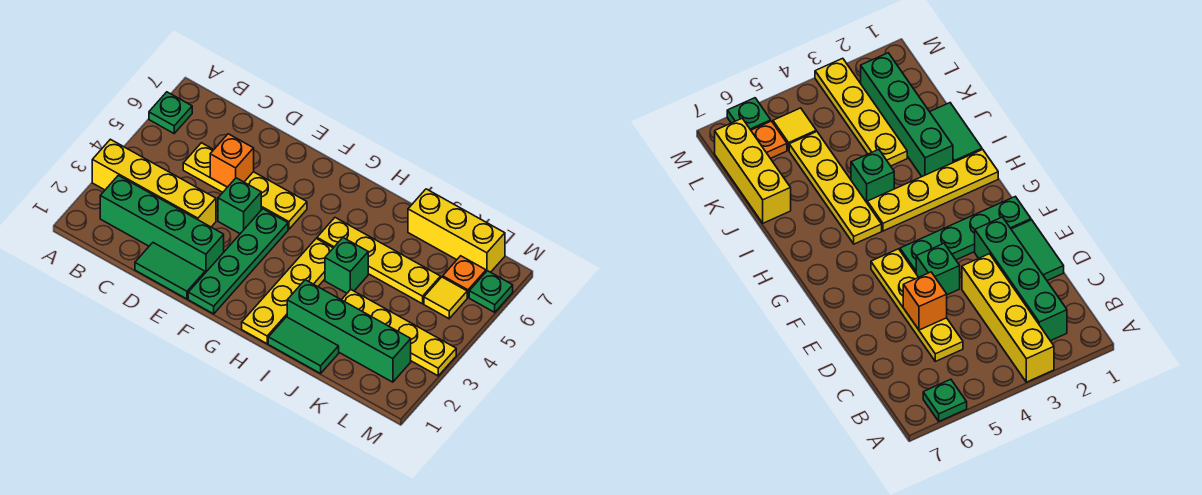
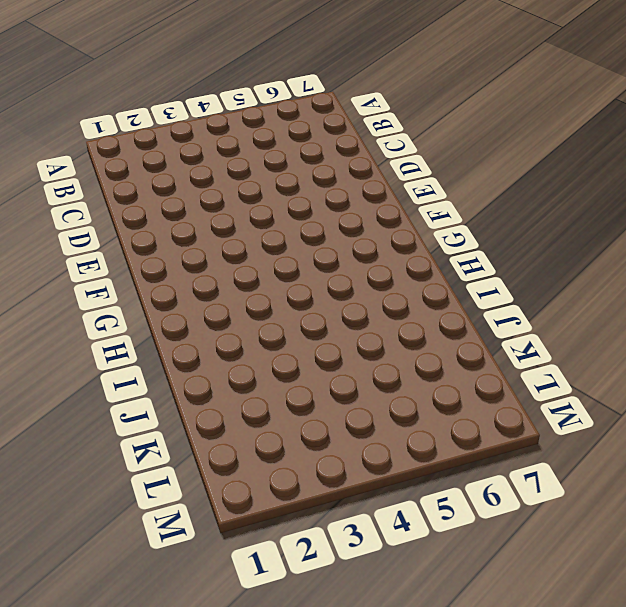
none -> yellow 1x4 brick [92,139,216,227]
none -> green 1x1 plate [149,92,192,133]
none -> green 1x4 brick [100,175,224,273]

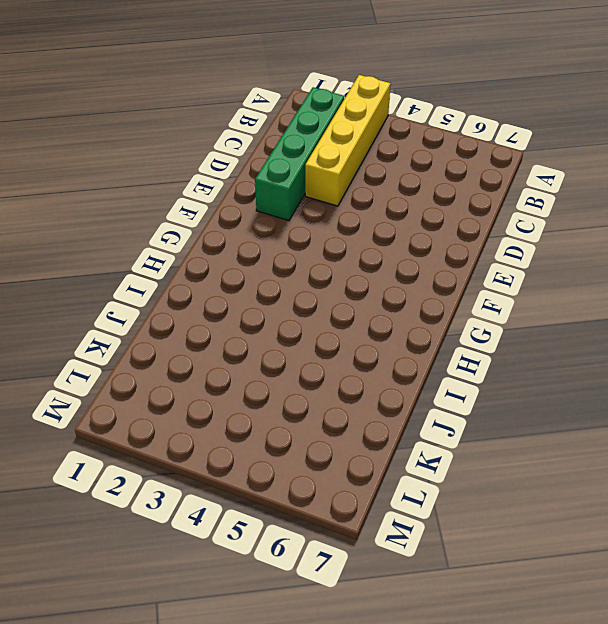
none -> green 1x1 plate [149,92,192,133]
none -> yellow 1x4 plate [183,143,307,229]
none -> green 1x2 tile [135,243,205,299]

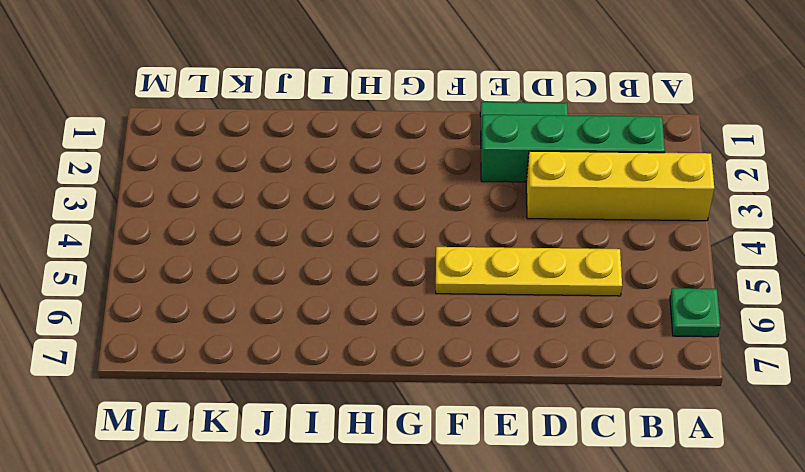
none -> green 1x1 brick [218,178,261,234]
none -> green 1x4 plate [188,209,288,314]
none -> yellow 1x4 plate [242,239,333,344]

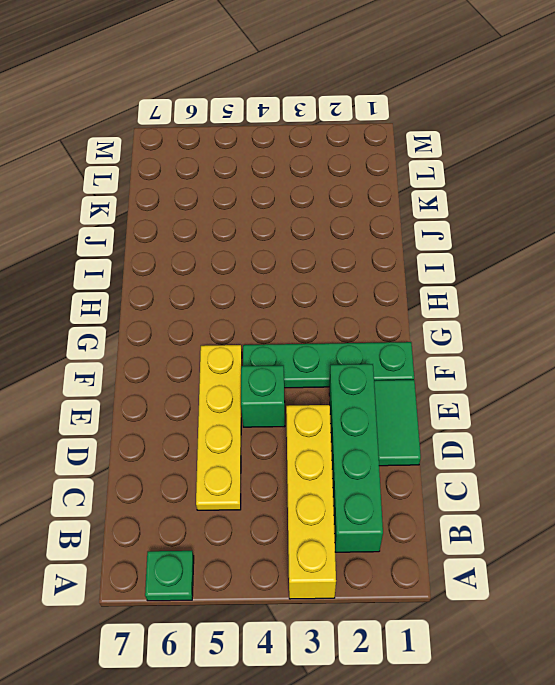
none -> yellow 1x4 plate [242,239,333,344]
none -> yellow 1x4 plate [317,218,440,304]
none -> green 1x2 tile [268,317,339,373]

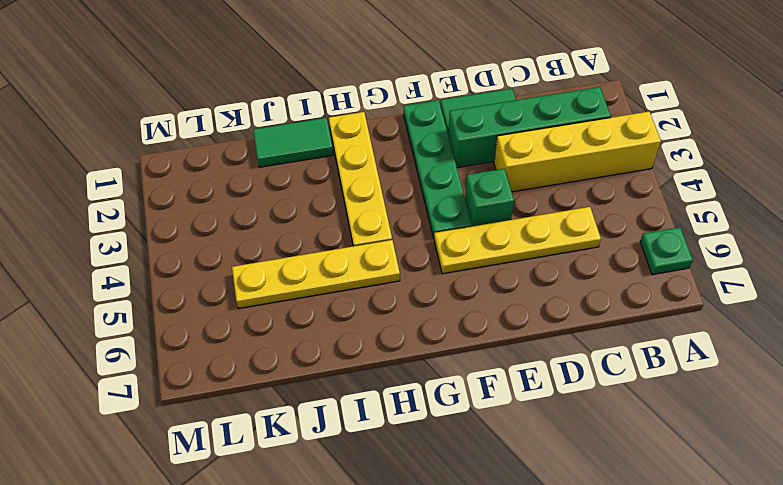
none -> green 1x4 brick [287,280,411,382]
none -> green 1x1 brick [325,238,368,293]
none -> yellow 1x4 plate [342,290,456,376]

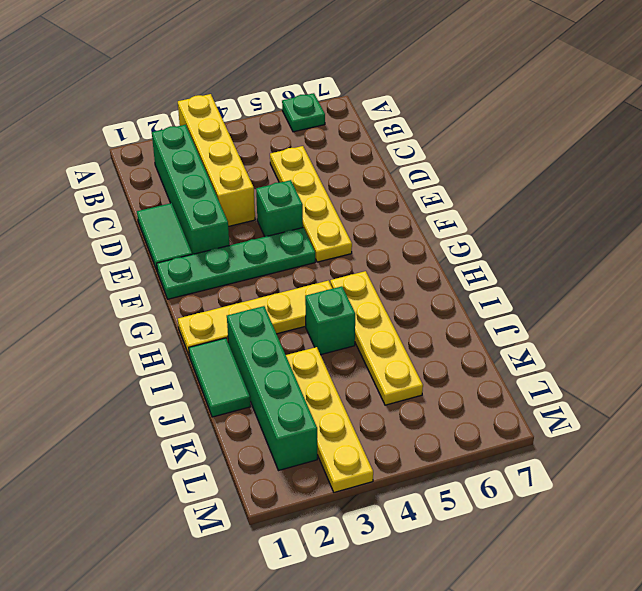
none -> yellow 1x3 brick [408,189,505,272]
none -> yellow 1x1 tile [424,277,467,319]
none -> orange 1x1 plate [443,256,486,297]

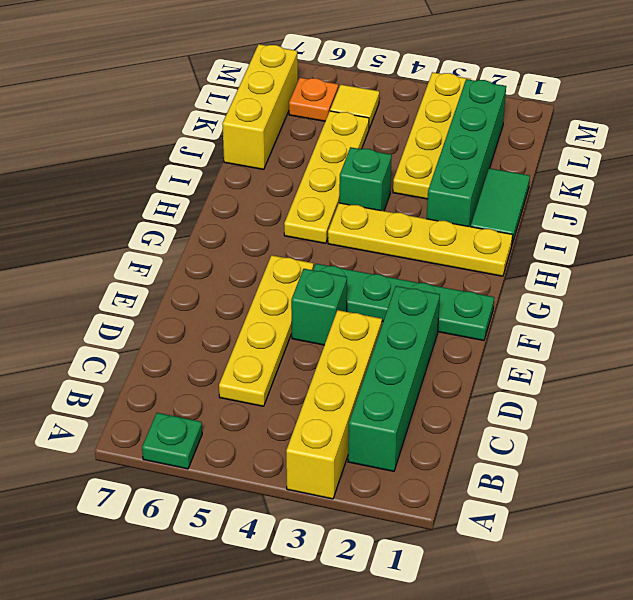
none -> green 1x2 tile [135,243,205,299]
none -> green 1x1 plate [469,271,513,312]
none -> orange 1x1 brick [210,134,254,187]

